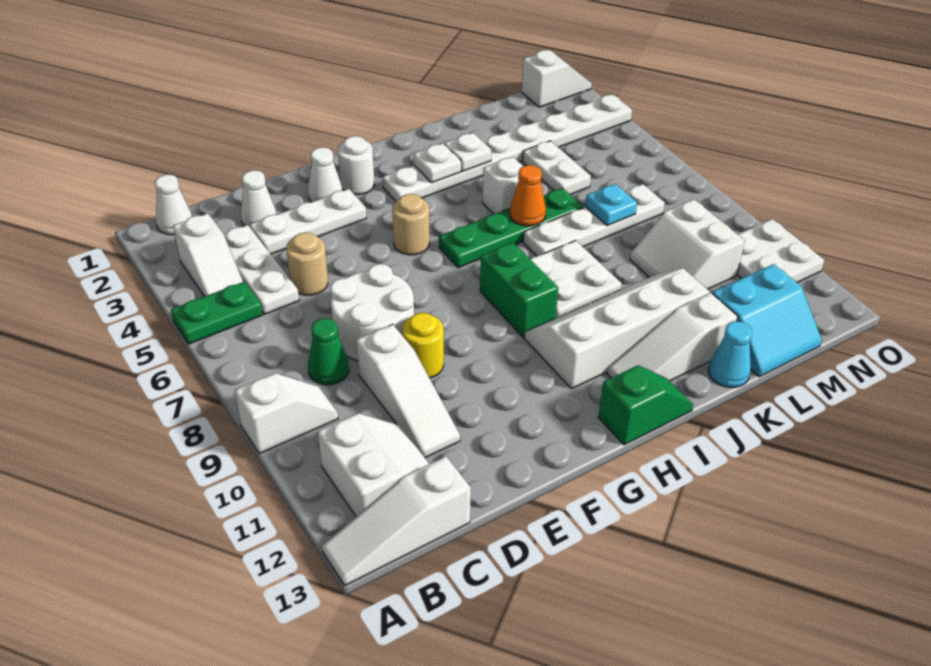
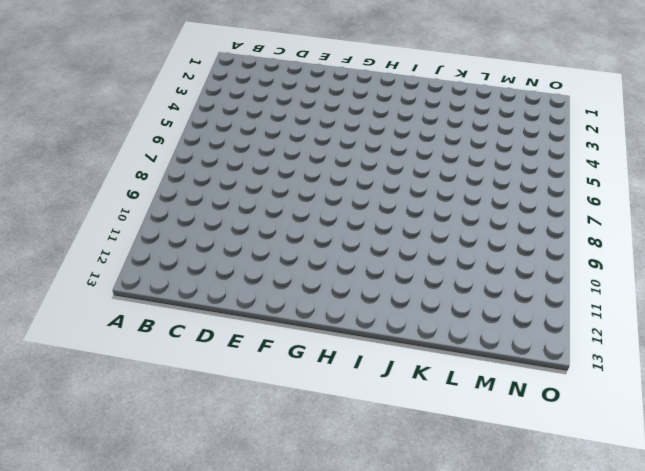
none -> green 1x2 plate [171,282,263,344]
none -> white 1x2 slope [235,373,338,454]
none -> white 1x3 slope [322,456,471,585]
none -> white 1x1 cone [155,175,192,235]

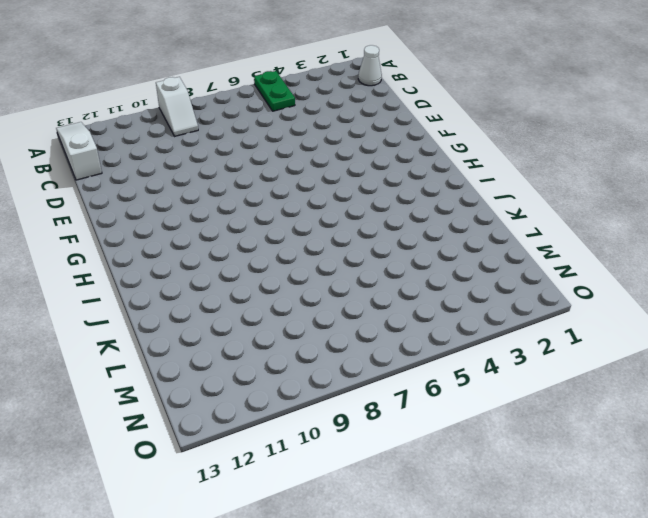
none -> white 1x2 slope [173,213,243,296]
none -> white 2x2 slope [318,413,429,517]
none -> white 1x3 plate [224,225,299,314]
none -> green 1x1 cone [308,318,349,385]

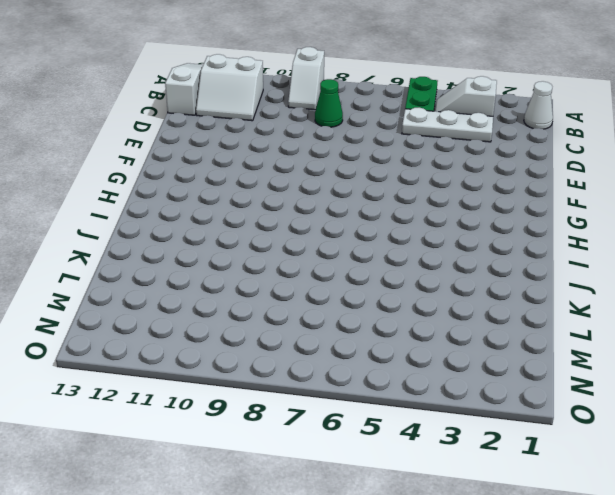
none -> white 1x1 cone [241,170,277,227]
none -> white 1x3 plate [250,189,366,254]
none -> tan 1x1 round brick [286,232,328,295]
none -> white 2x2 round brick [330,264,414,361]

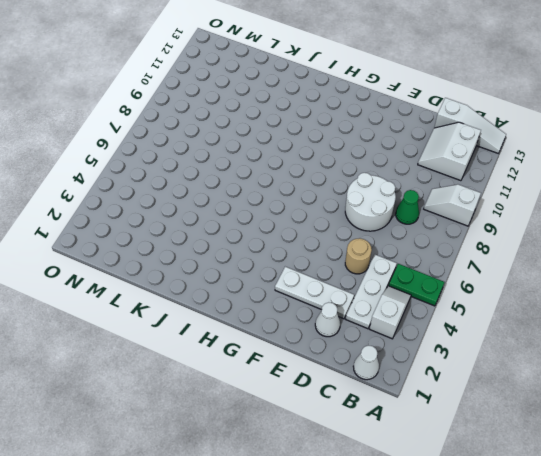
none -> white 1x3 slope [356,324,460,458]
none -> yellow 1x1 round brick [402,313,444,378]
none -> white 1x1 cone [308,147,342,202]
none -> white 1x1 round brick [338,136,375,195]

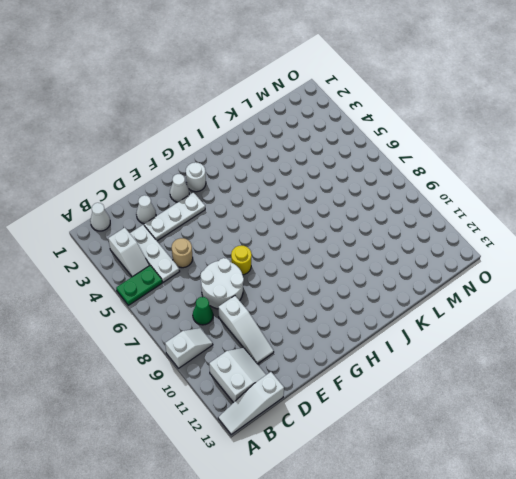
yellow 1x1 round brick [231,245,252,275] -> yellow 1x1 round brick moved to [402,313,444,378]
none -> tan 1x1 round brick [392,194,430,255]
none -> white 1x8 plate [383,94,632,201]
none -> green 1x4 plate [439,188,583,268]
none -> green 1x2 brick [480,243,558,337]

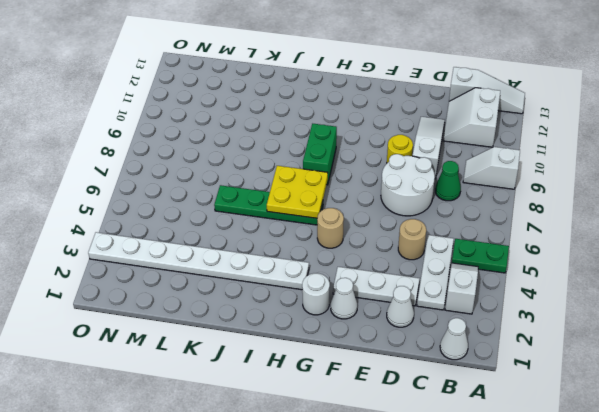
yellow 2x2 plate [267,166,328,218] -> none
none -> white 2x4 slope [524,268,710,389]
none -> green 1x2 slope [598,365,693,445]
none -> white 2x2 plate [530,241,622,318]
none -> white 1x3 slope [607,293,738,381]

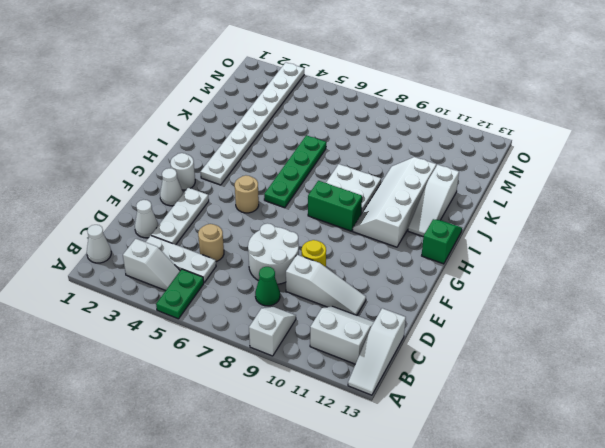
none -> white 1x1 brick [482,157,523,214]
none -> white 1x4 plate [523,184,665,256]
none -> cyan 1x1 cone [709,321,752,388]
none -> white 1x2 plate [522,141,591,195]

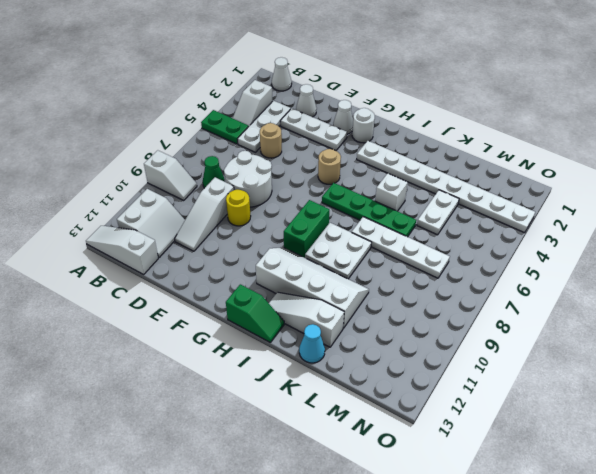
none -> white 2x2 slope [630,199,745,289]
none -> cyan 2x2 slope [712,264,822,377]
none -> white 1x2 slope [522,50,592,107]
none -> white 2x2 plate [737,219,824,282]

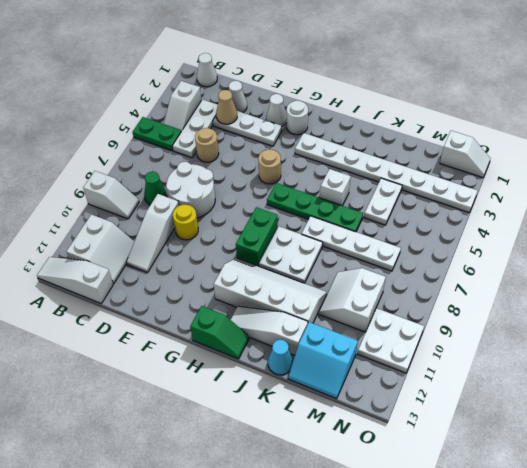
tan 1x1 cone [216,90,237,124] -> none
none -> white 1x1 plate [414,144,461,183]
none -> white 1x1 plate [445,133,491,171]
none -> orange 1x1 cone [510,165,546,226]
none -> cyan 1x1 plate [586,184,637,226]

